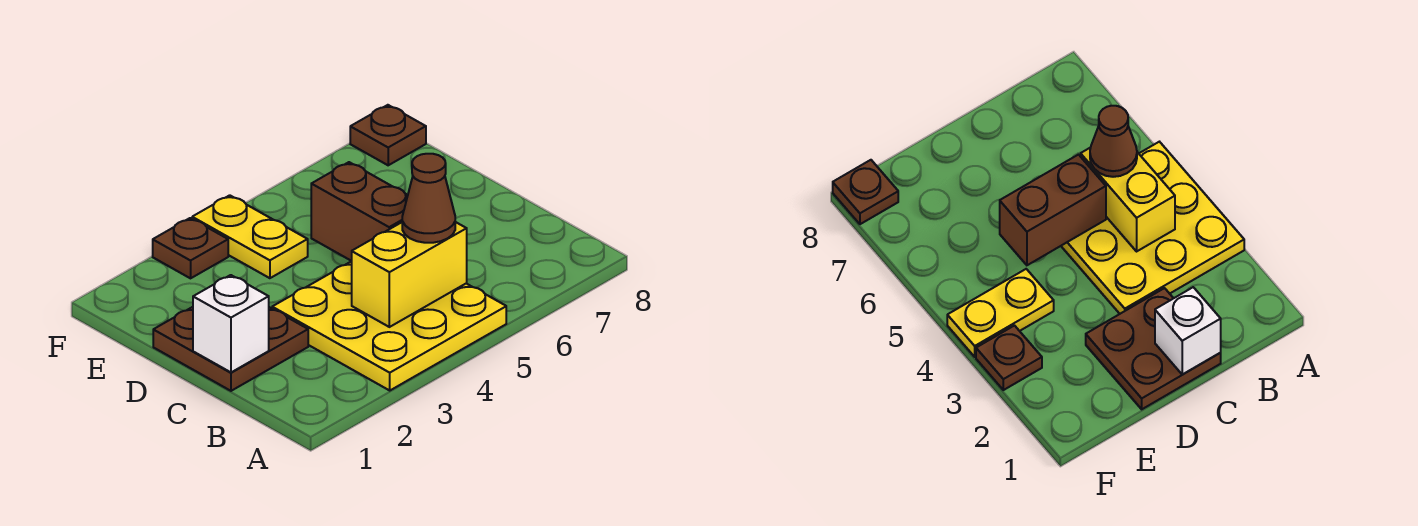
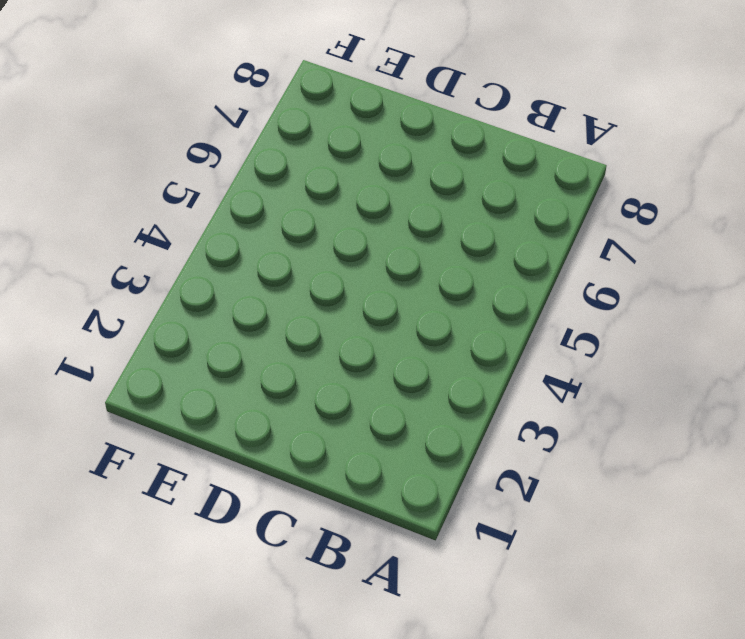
none -> yellow 3x3 plate [272,261,506,390]
none -> brown 2x2 plate [153,307,308,391]

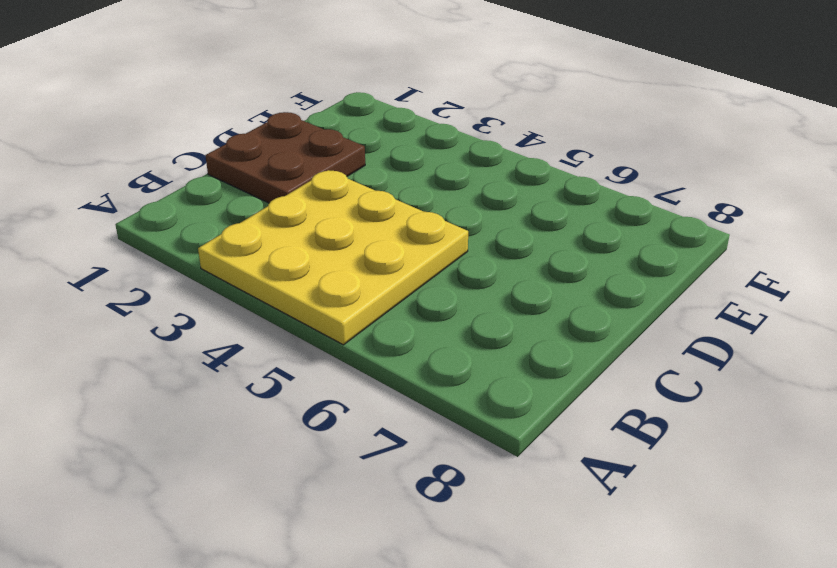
none -> yellow 1x2 plate [192,195,308,278]
none -> brown 1x1 plate [153,218,228,278]

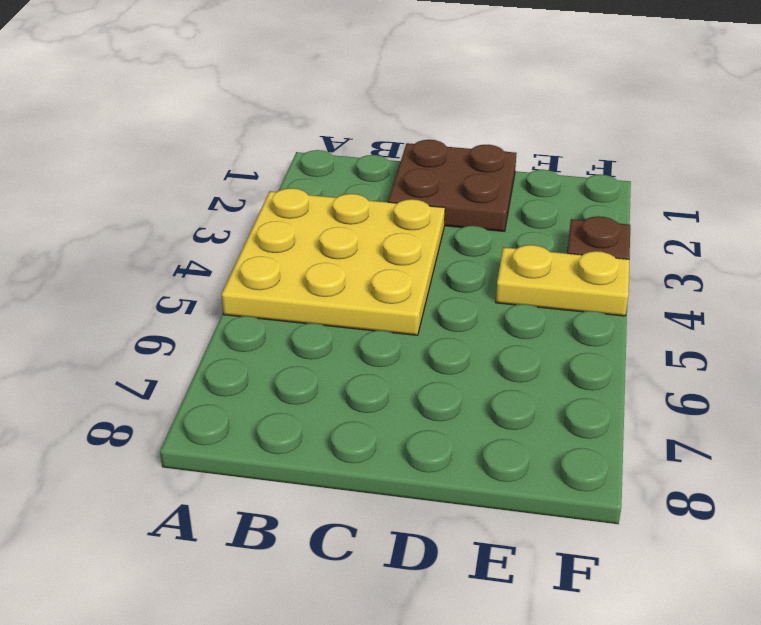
none -> brown 1x1 plate [350,105,426,165]
none -> yellow 1x2 brick [352,222,467,327]

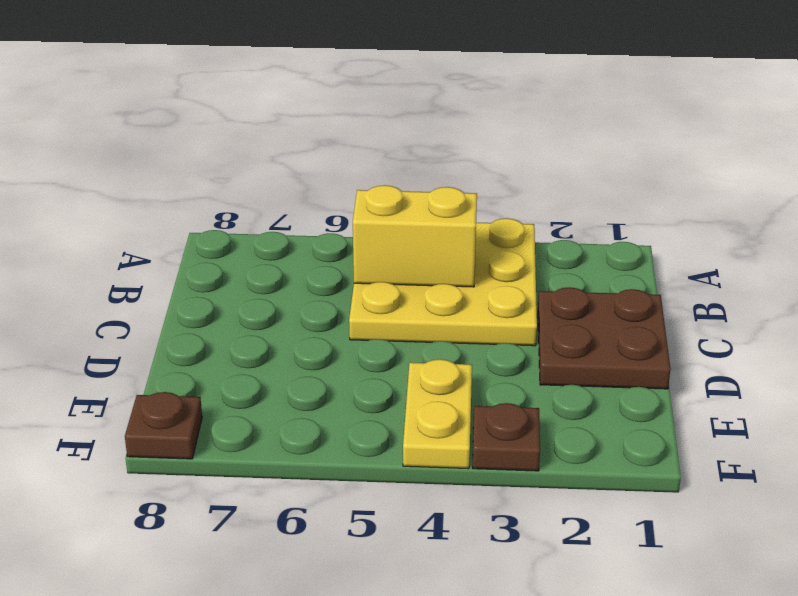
none -> white 1x1 brick [193,275,269,372]
none -> brown 1x2 brick [311,162,408,261]

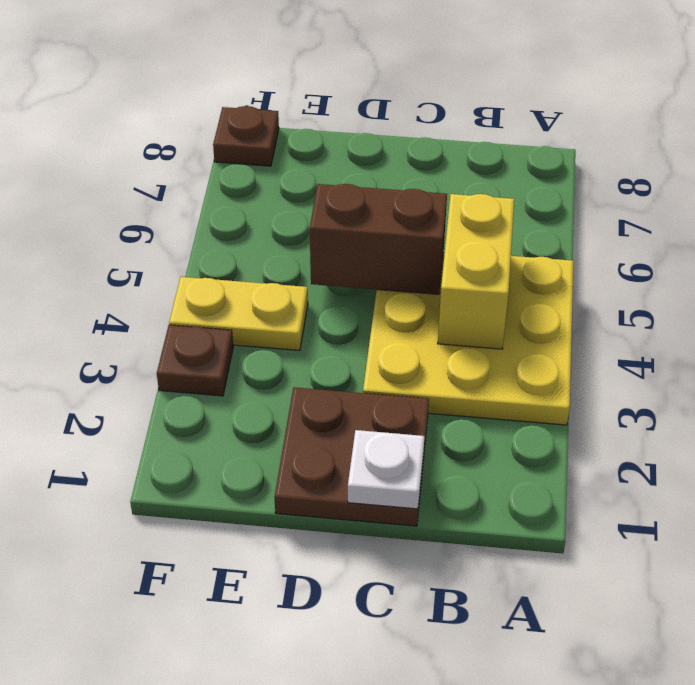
white 1x1 plate [348,430,424,509] -> white 1x1 brick [193,275,269,372]
none -> brown 1x1 cone [402,154,455,243]

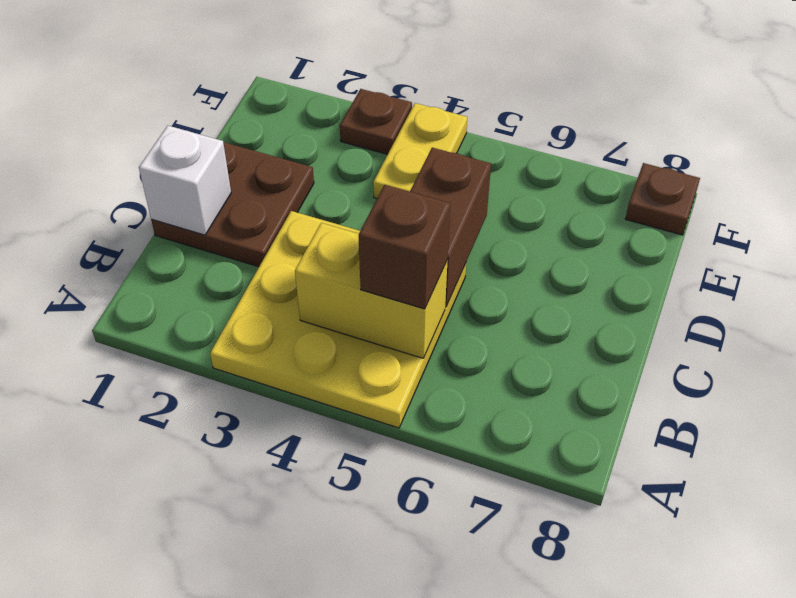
brown 1x1 brick [359,185,450,309] -> brown 1x1 cone [402,154,455,243]

